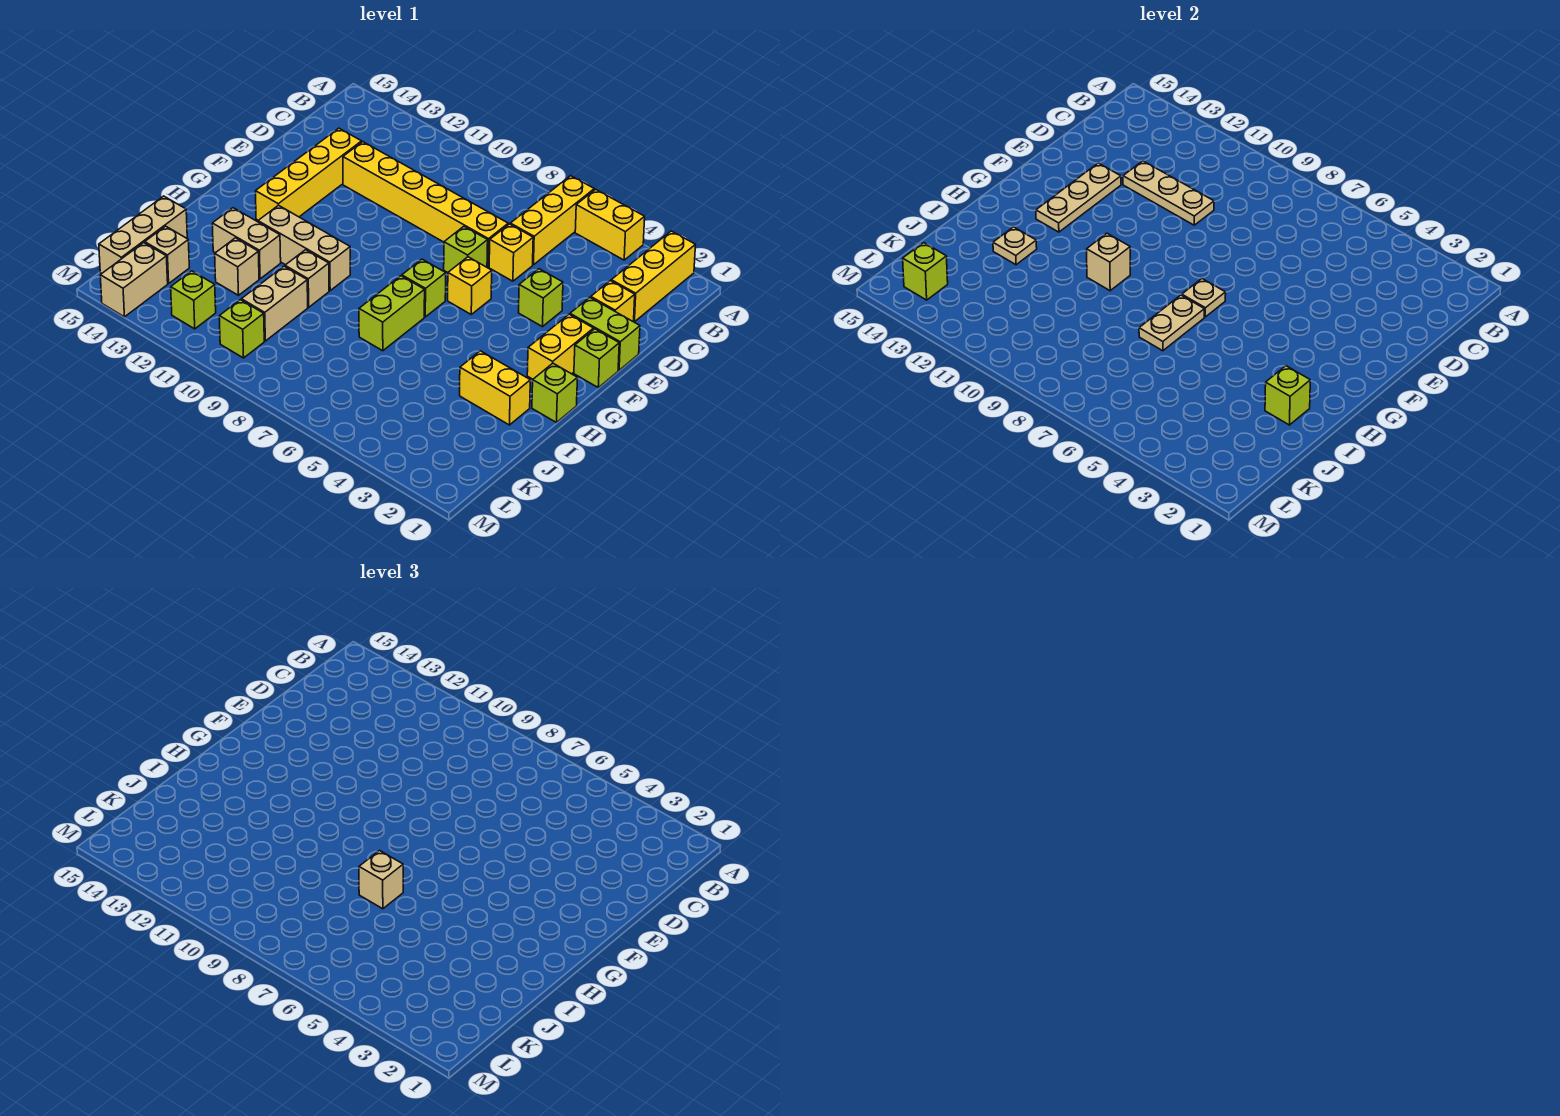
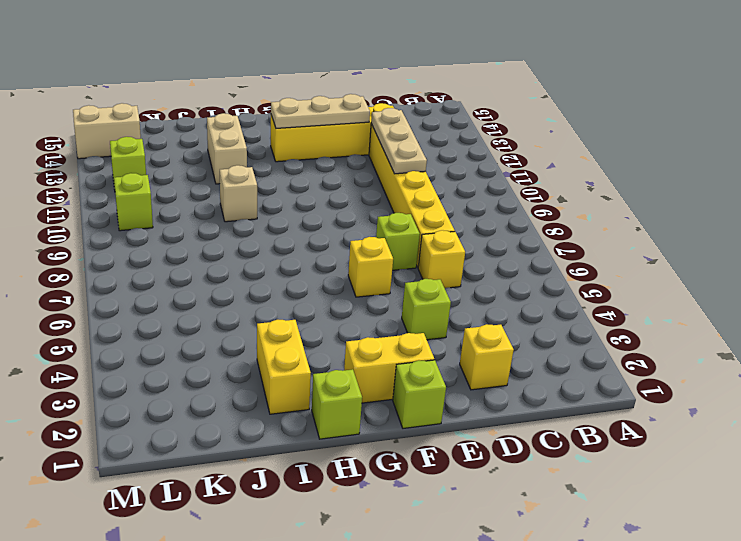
none -> yellow 1x3 brick [611,231,695,322]
none -> yellow 1x2 brick [575,189,645,260]
none -> yellow 1x3 brick [510,176,594,265]
none -> lime 1x2 brick [570,297,640,370]

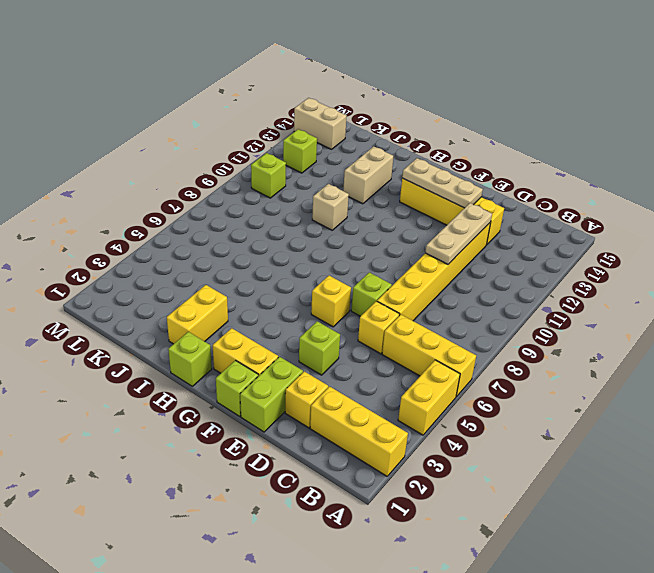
none -> lime 1x1 brick [402,259,446,317]
none -> lime 1x2 brick [359,276,425,351]
none -> tan 1x3 brick [258,205,350,291]
none -> tan 1x2 brick [241,266,308,341]

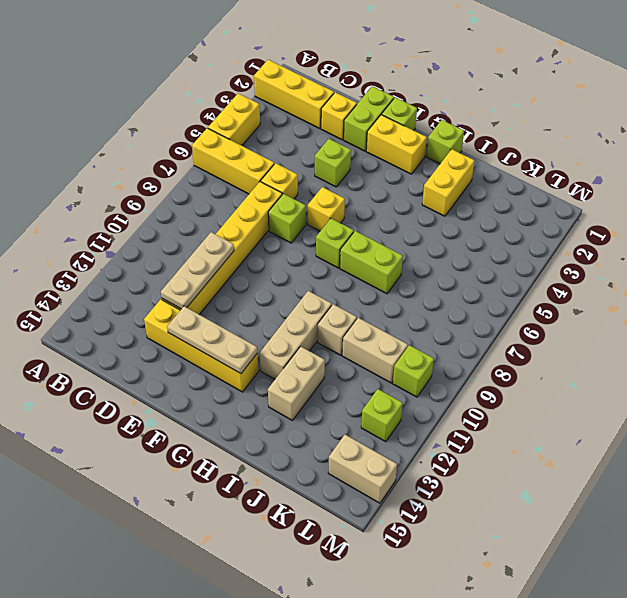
none -> tan 1x1 brick [215,238,259,295]
none -> tan 1x3 brick [99,196,187,273]
none -> tan 1x1 brick [145,226,189,283]
none -> tan 1x1 plate [1182,279,1226,317]

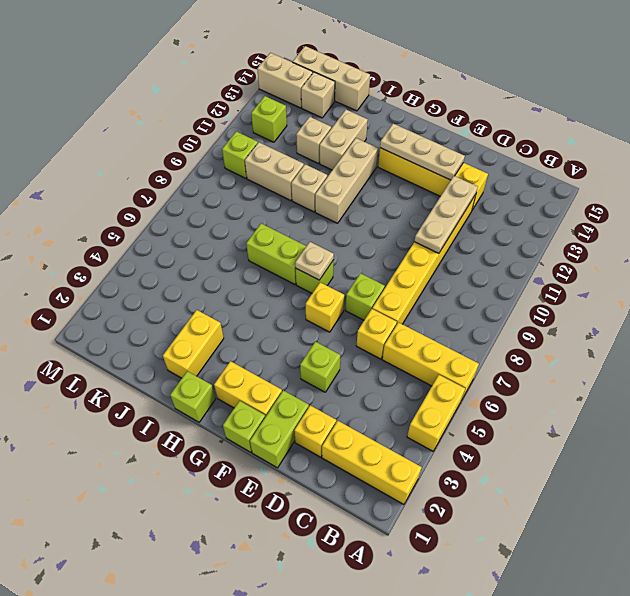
none -> tan 1x2 plate [1139,295,1204,351]
none -> tan 1x1 brick [1087,233,1130,291]
none -> lime 1x1 brick [1265,366,1310,425]
none -> tan 1x1 plate [993,227,1037,265]

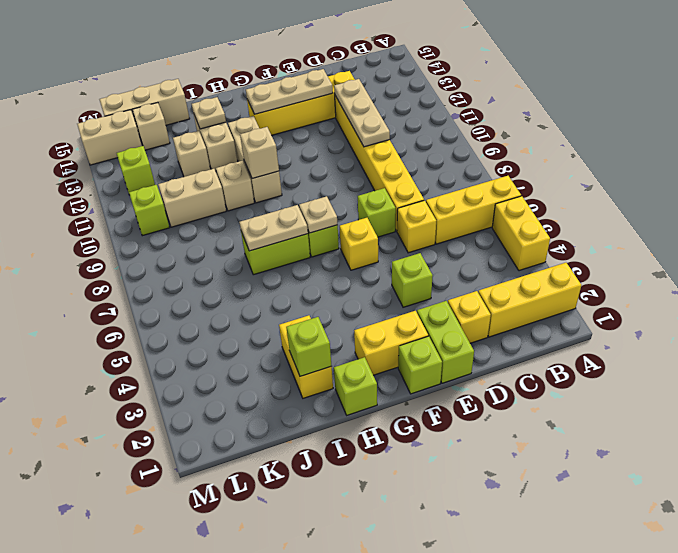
none -> lime 1x1 brick [903,243,948,300]
none -> tan 1x1 brick [359,851,403,909]

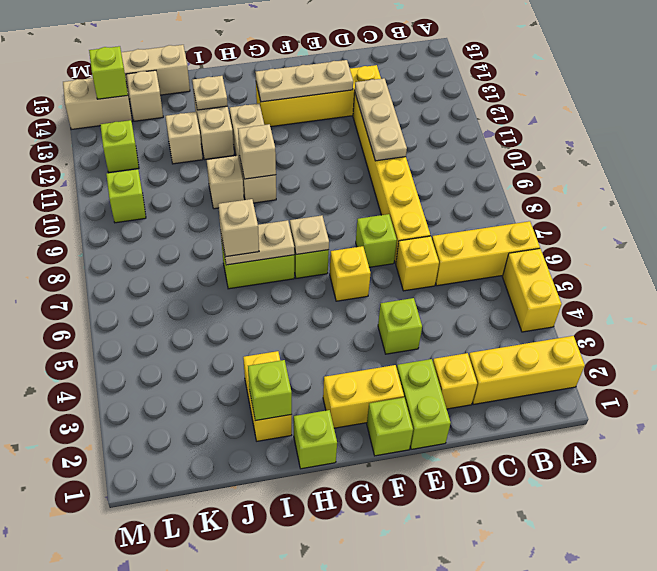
none -> tan 1x2 brick [241,266,308,341]

